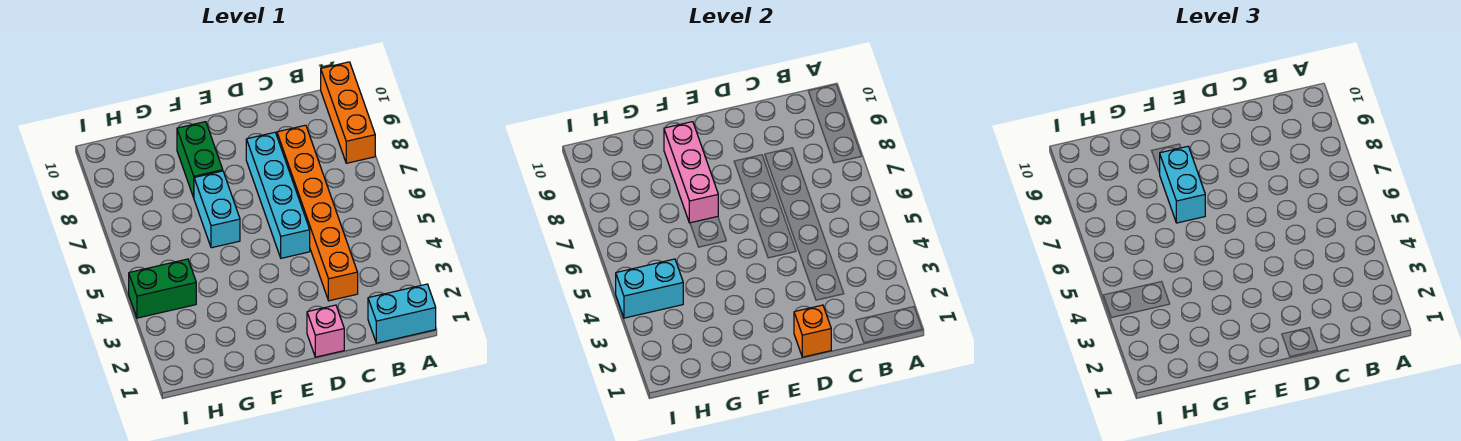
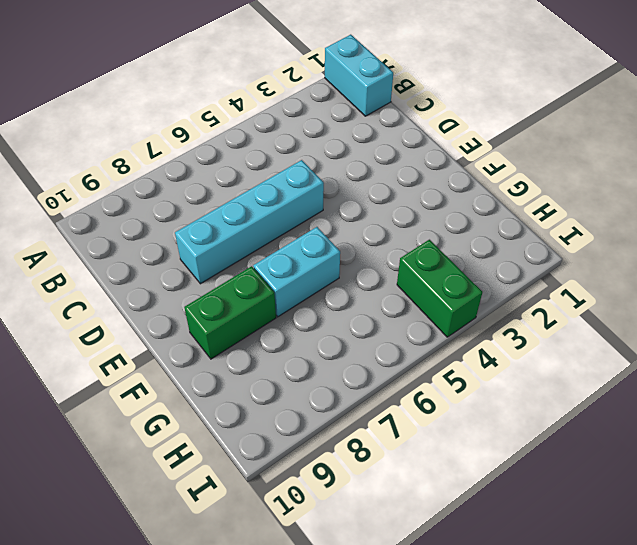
none -> orange 1x3 brick [321,62,375,163]
none -> orange 1x6 brick [277,125,358,301]
none -> pink 1x1 brick [307,305,344,357]

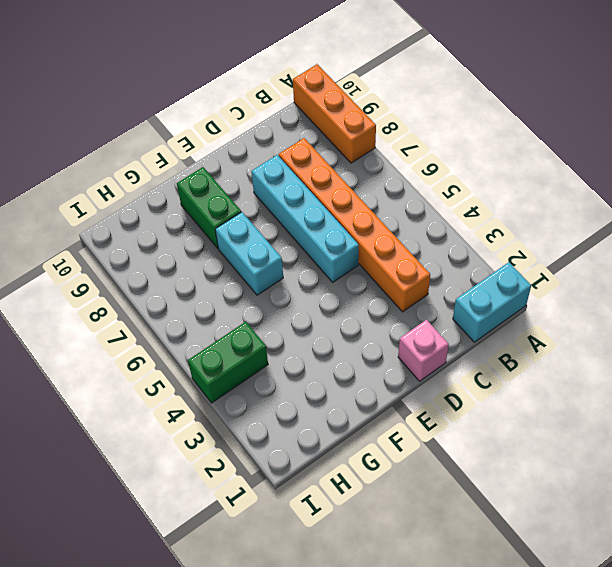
none -> orange 1x1 brick [794,305,831,357]
none -> pink 1x3 brick [664,122,718,223]
none -> cyan 1x2 brick [616,259,683,318]

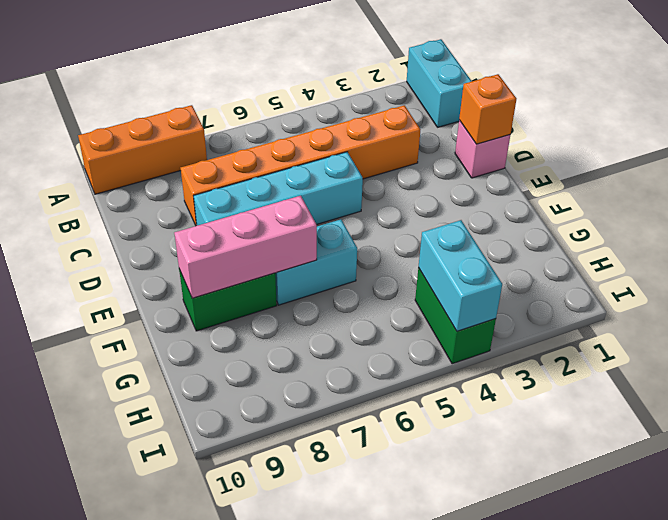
none -> cyan 1x2 brick [1160,146,1205,223]

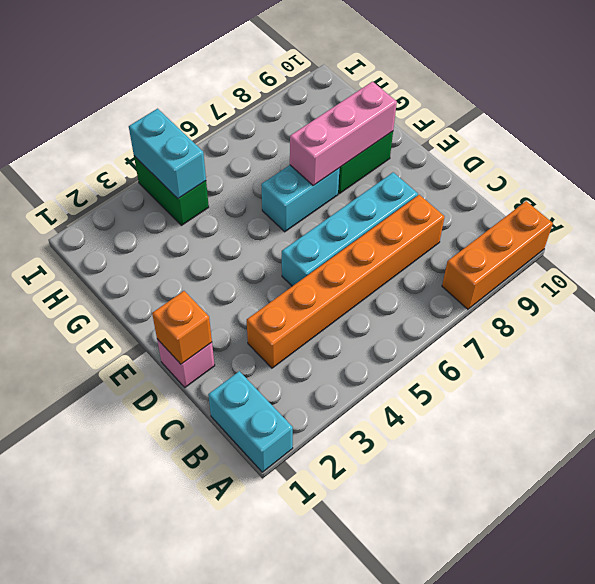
none -> cyan 1x2 brick [1160,146,1205,223]

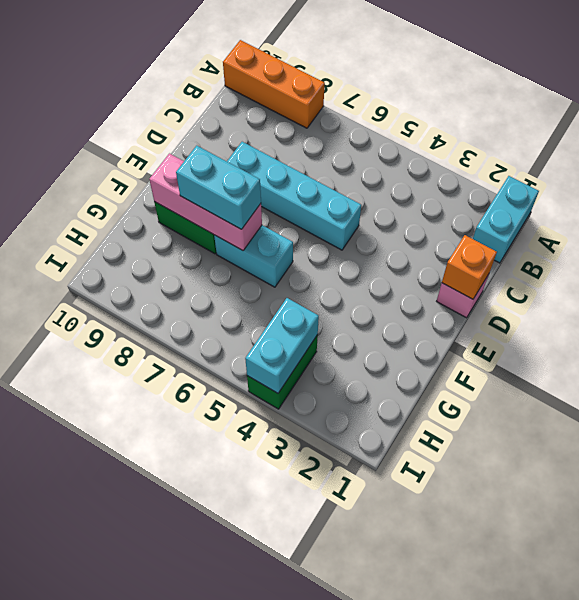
none -> orange 1x6 brick [277,125,358,301]

